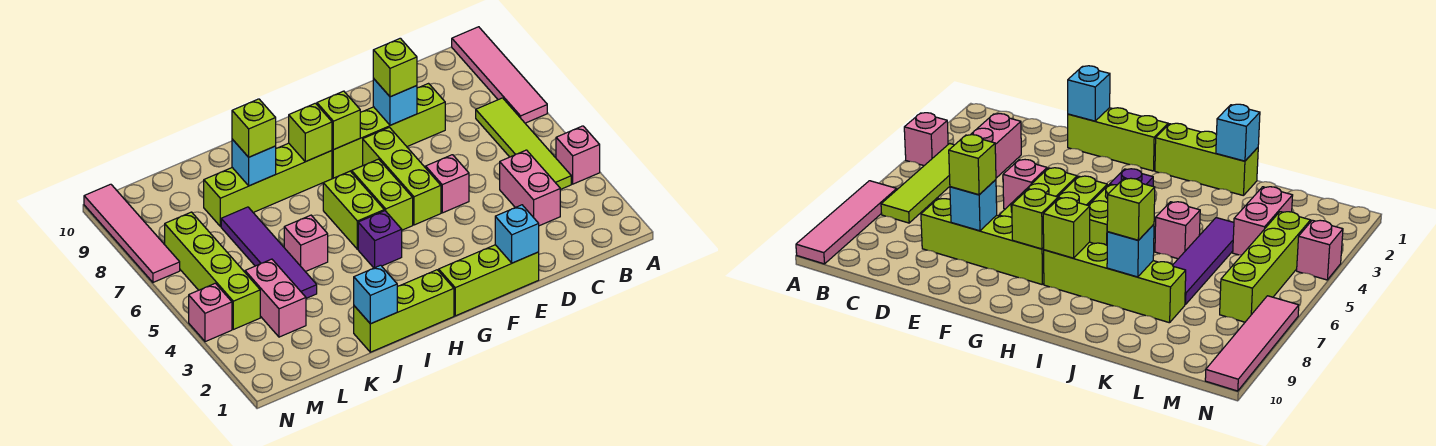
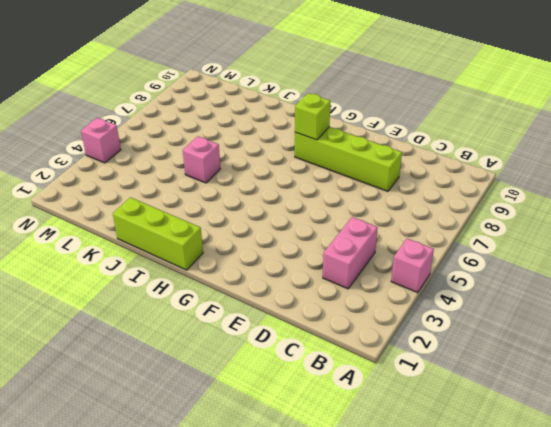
none -> pink 1x4 tile [452,27,547,123]
none -> lime 1x4 tile [476,98,571,190]
none -> lime 1x3 brick [438,245,539,316]

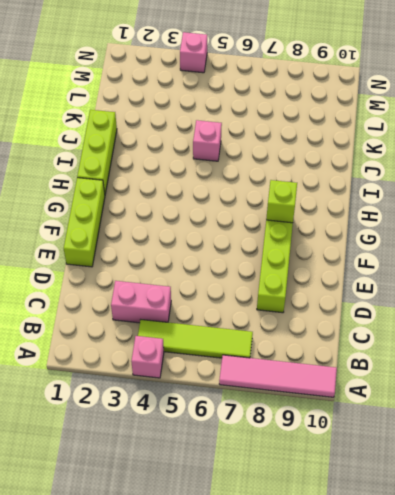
none -> pink 1x1 brick [425,155,469,213]
none -> lime 1x3 brick [363,127,441,225]
none -> lime 1x2 brick [352,159,413,230]

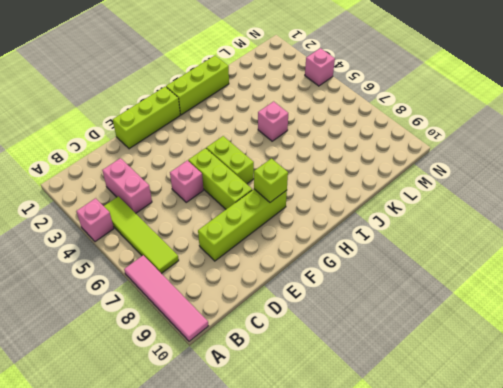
none -> purple 1x1 brick [358,211,402,268]
none -> lime 1x2 brick [323,171,384,249]
none -> lime 1x4 brick [204,143,332,226]

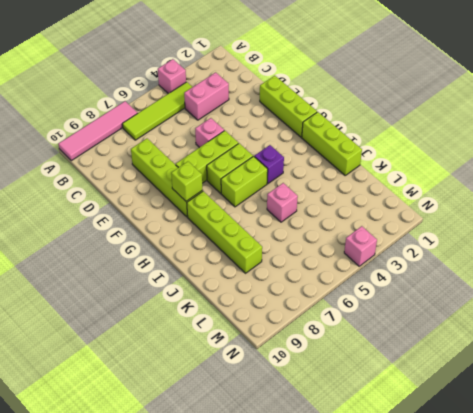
none -> purple 1x4 tile [221,207,317,298]
none -> pink 1x2 brick [245,259,306,337]
none -> lime 1x4 brick [165,212,260,329]

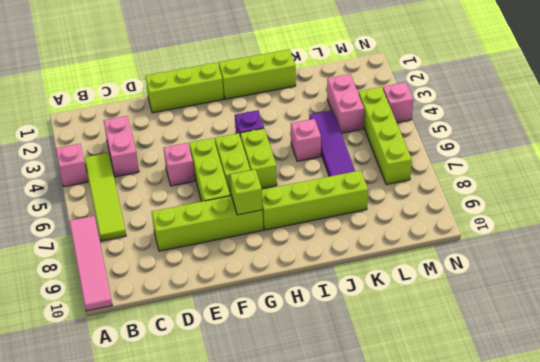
none -> pink 1x4 tile [84,184,180,282]
none -> cyan 1x1 brick [495,205,539,263]
none -> cyan 1x1 brick [373,79,417,125]

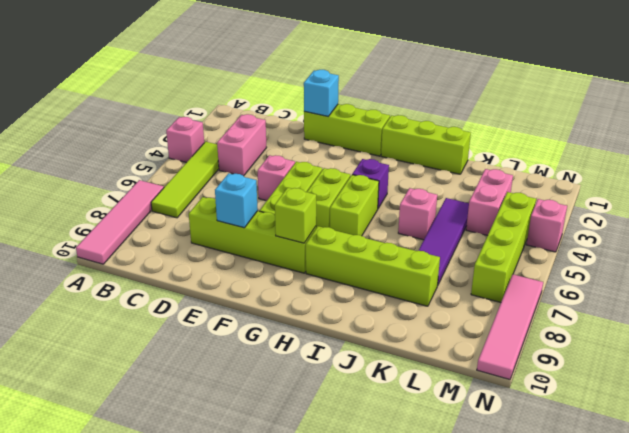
none -> lime 1x1 brick [289,103,332,162]
none -> cyan 1x1 brick [354,265,397,324]
none -> cyan 1x1 brick [232,139,276,186]

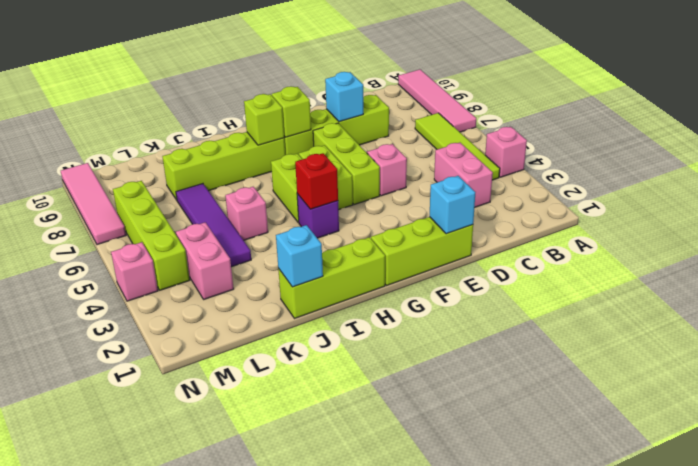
red 1x1 brick [295,153,338,209] -> none
none -> cyan 1x1 brick [232,139,276,186]
none -> lime 1x1 brick [373,38,417,97]
none -> lime 1x1 brick [232,99,276,157]

